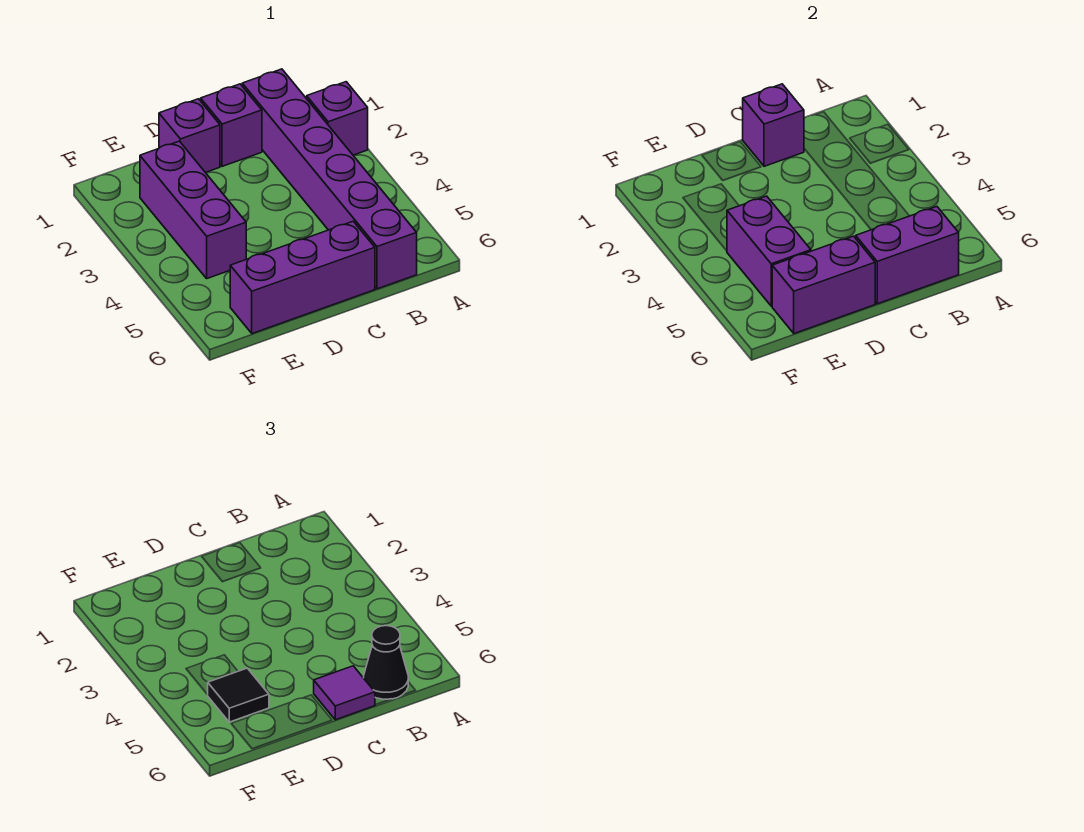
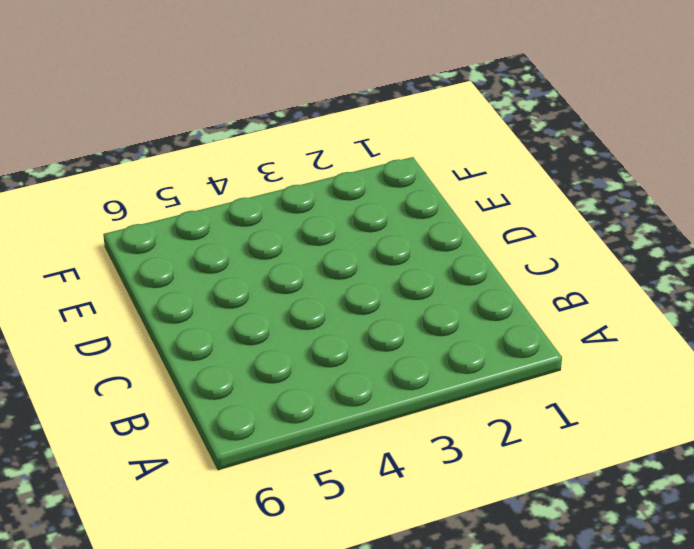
none -> purple 1x1 brick [307,82,368,155]
none -> purple 1x6 brick [242,69,417,289]
none -> purple 1x1 brick [201,84,262,166]

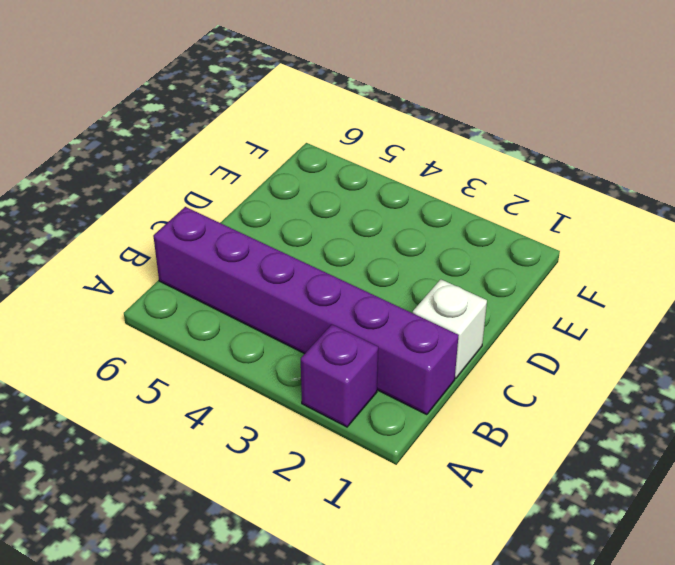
white 1x1 brick [413,279,487,378] -> purple 1x1 brick [201,84,262,166]
none -> purple 1x3 brick [230,221,375,334]
none -> purple 1x1 brick [159,99,220,173]
none -> purple 1x3 brick [140,141,246,278]

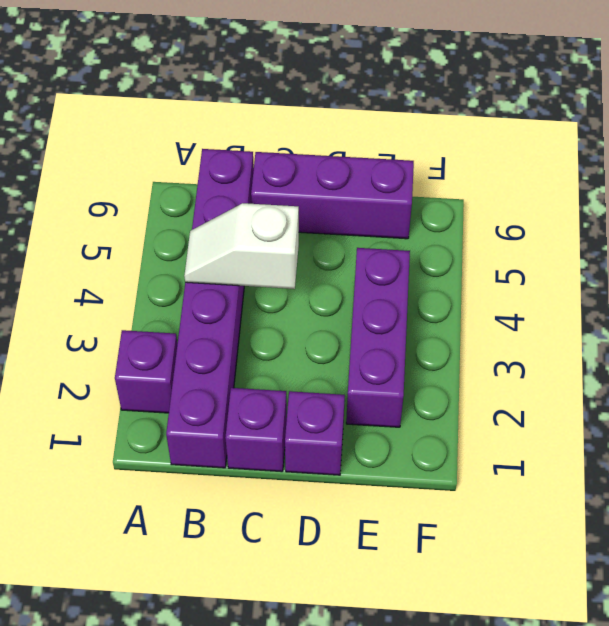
white 1x2 slope [184,203,299,289] -> none
none -> purple 1x2 brick [856,207,959,304]
none -> purple 1x1 brick [743,84,804,166]
none -> purple 1x2 brick [772,236,875,334]

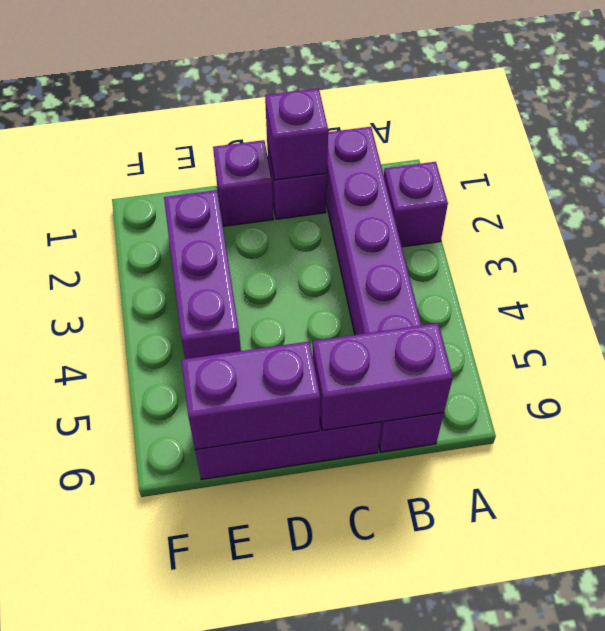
none -> purple 1x2 brick [727,196,811,306]
none -> black 1x1 cone [364,626,408,699]
none -> purple 1x1 tile [314,666,375,720]

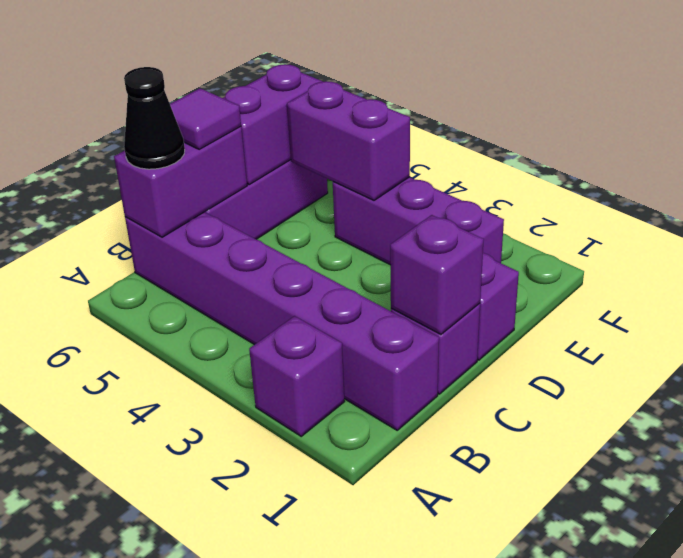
none -> black 1x1 tile [208,668,269,722]

